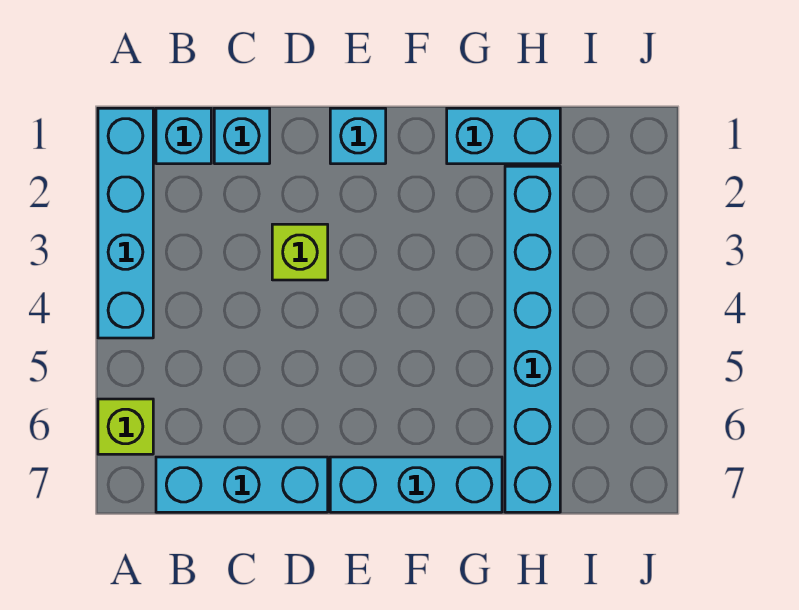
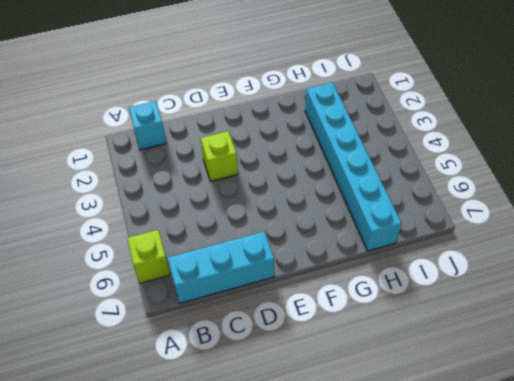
none -> cyan 1x4 brick [98,108,153,338]
none -> cyan 1x1 brick [214,108,270,164]

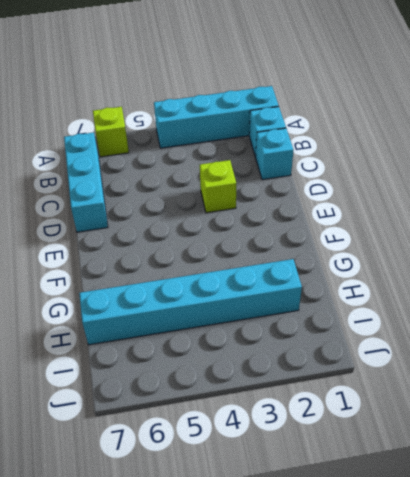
none -> cyan 1x1 brick [330,108,386,164]
none -> cyan 1x3 brick [330,457,502,512]

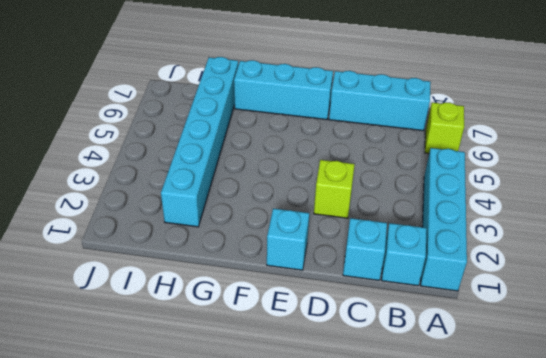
none -> cyan 1x2 brick [447,108,560,164]

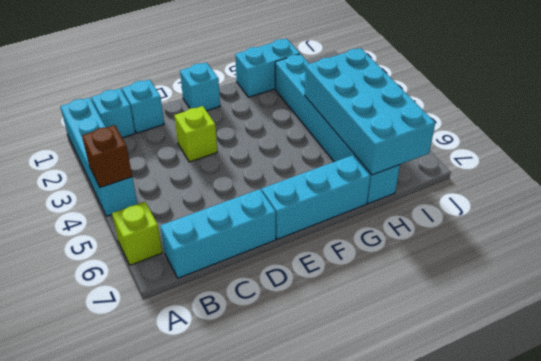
brown 1x1 brick [82,125,132,188] -> none
cyan 2x4 brick [305,48,435,175] -> none

